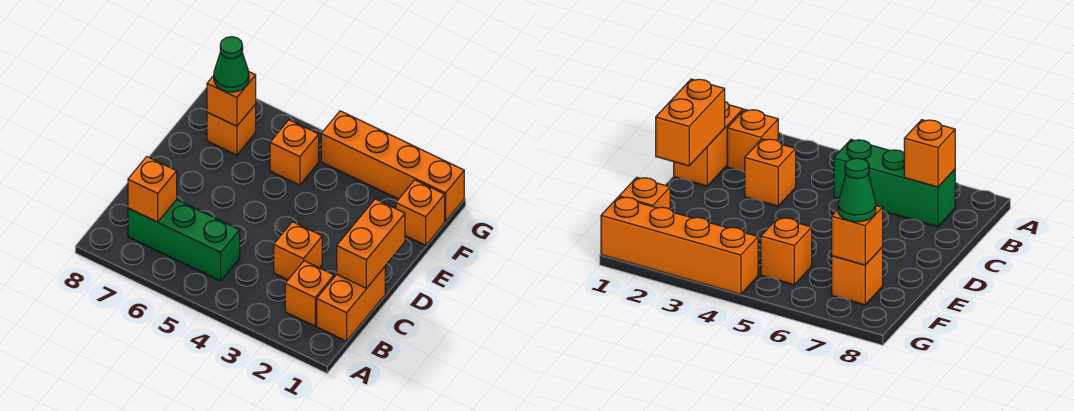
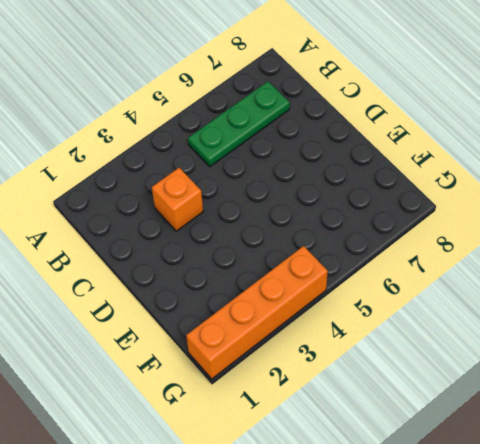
green 1x3 plate [188,81,290,167] -> green 1x3 brick [128,200,240,281]
none -> orange 1x2 brick [317,267,385,341]
none -> orange 1x1 brick [285,261,334,326]
none -> orange 1x1 brick [396,180,445,245]

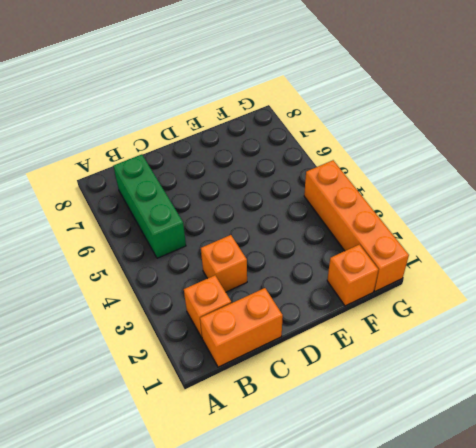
none -> orange 1x1 brick [270,120,319,185]
none -> orange 1x1 brick [207,104,256,155]
none -> orange 1x1 brick [128,157,177,222]

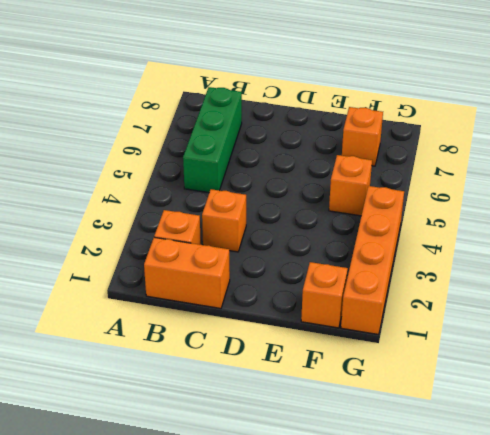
none -> orange 1x1 brick [128,157,177,222]
none -> orange 1x2 brick [337,199,405,288]
none -> orange 1x1 brick [207,72,256,126]

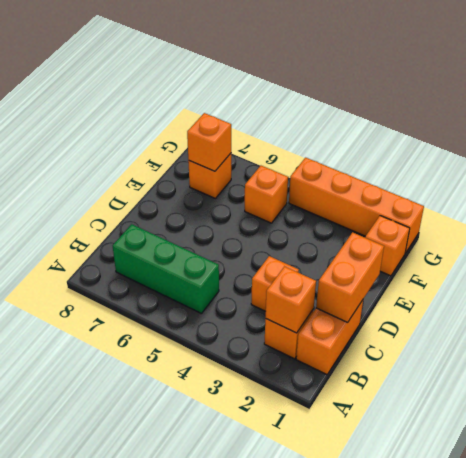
orange 1x1 brick [265,267,316,333] -> orange 1x1 brick moved to [128,157,177,222]
none -> green 1x1 cone [214,37,249,92]

